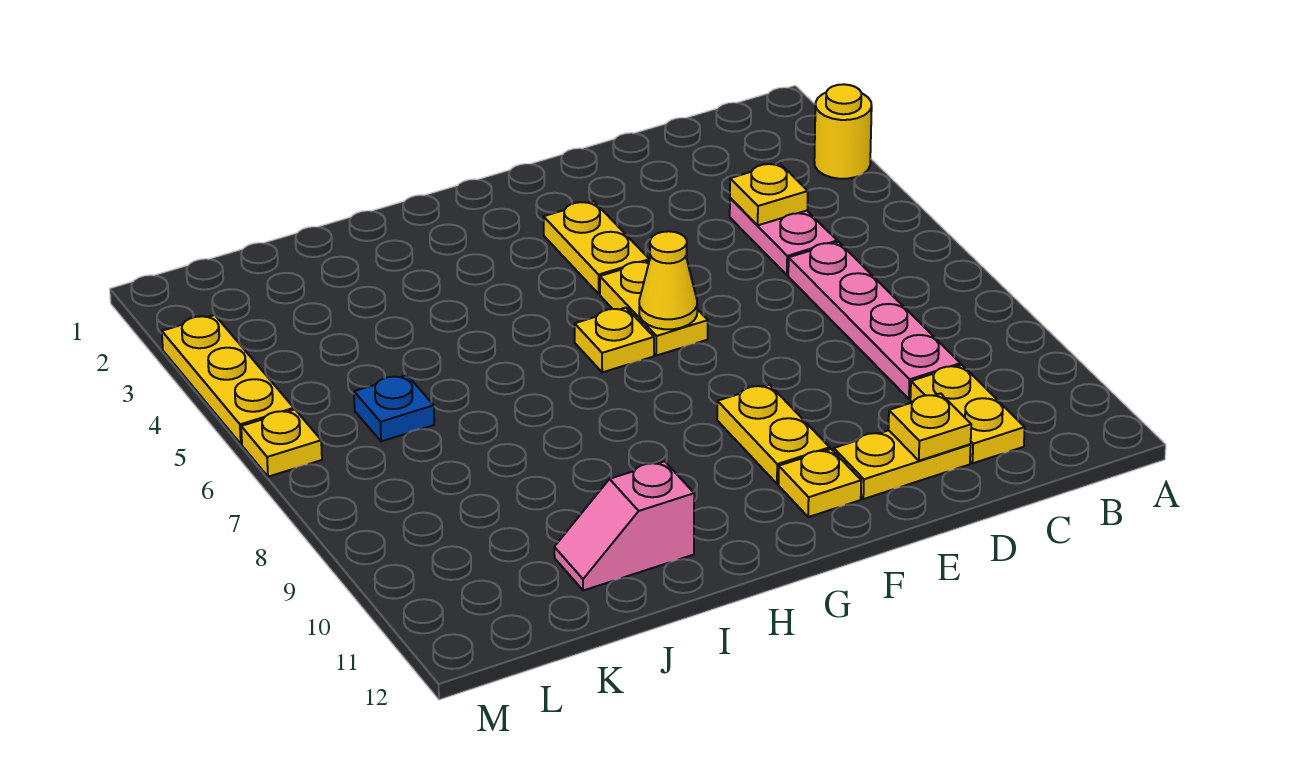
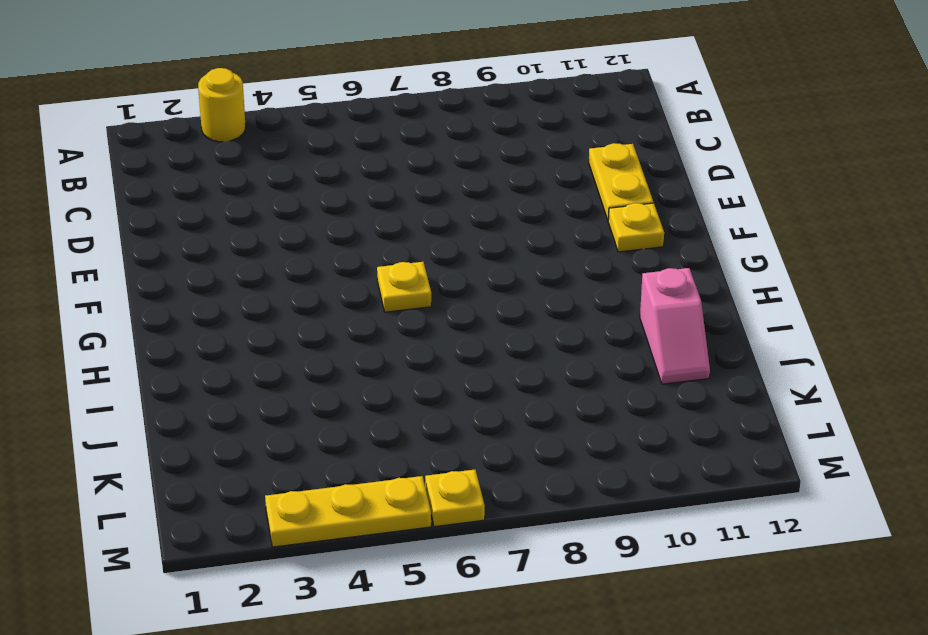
none -> pink 1x2 plate [730,198,837,275]
none -> pink 1x4 plate [788,242,960,399]
none -> yellow 1x2 plate [910,365,1025,463]

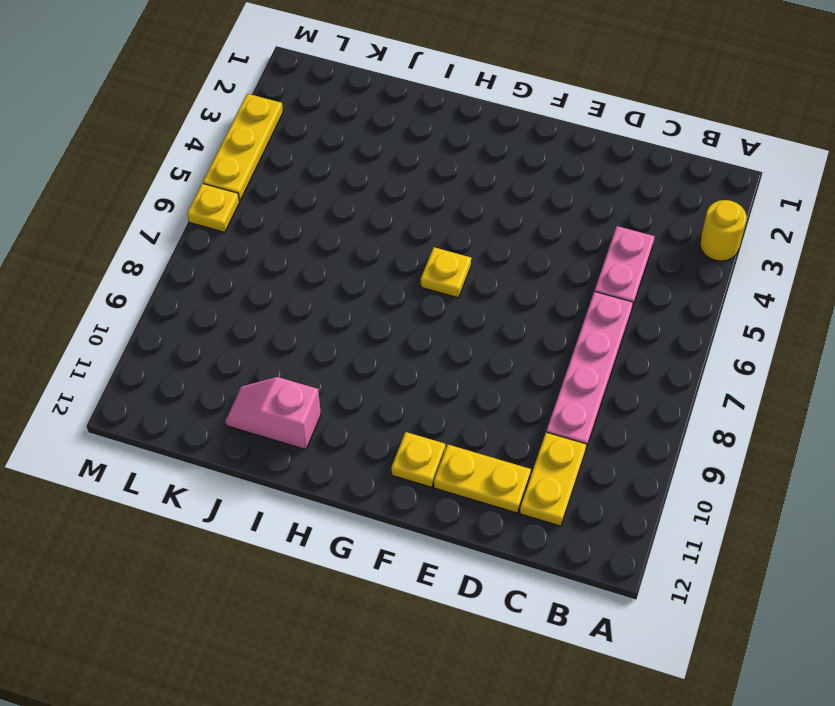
none -> yellow 1x2 plate [543,201,649,294]
none -> yellow 1x2 plate [600,261,708,356]
none -> yellow 1x2 plate [717,385,830,484]

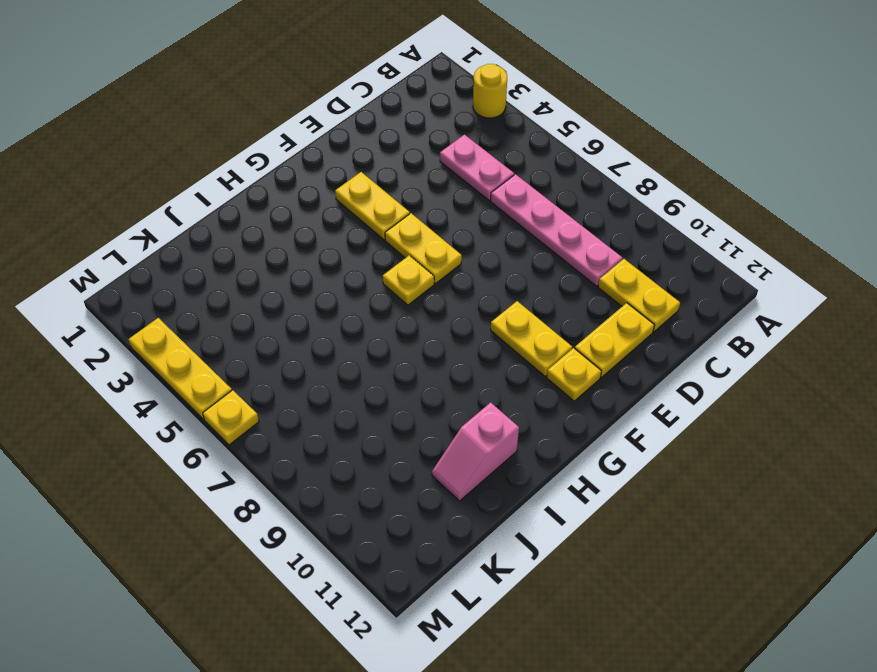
none -> blue 1x1 plate [354,375,434,441]
none -> yellow 1x1 plate [730,163,808,225]
none -> yellow 1x1 plate [888,393,971,461]

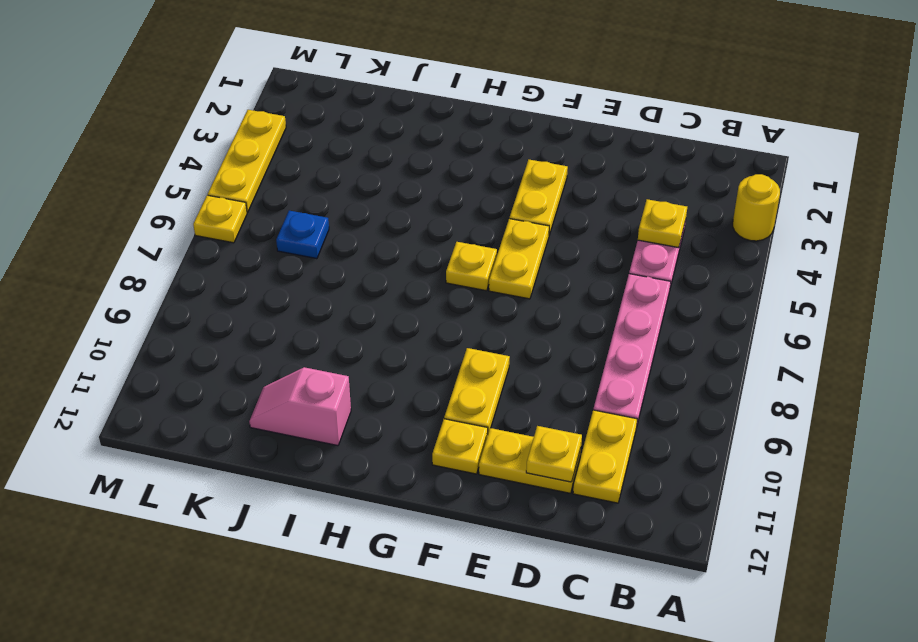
none -> yellow 1x1 cone [639,231,697,329]

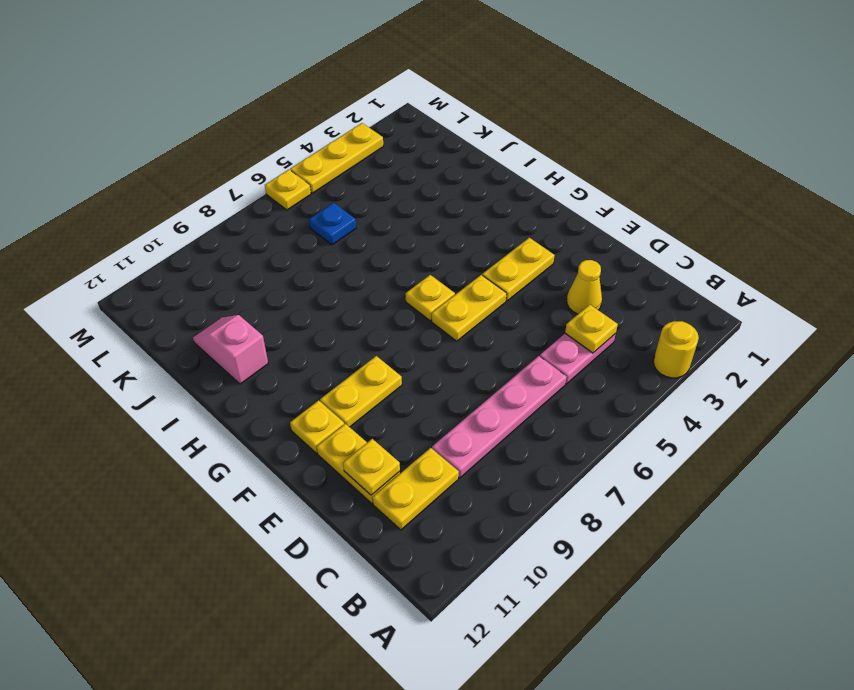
yellow 1x1 cone [567,260,602,314] -> yellow 1x1 cone moved to [639,231,697,329]

